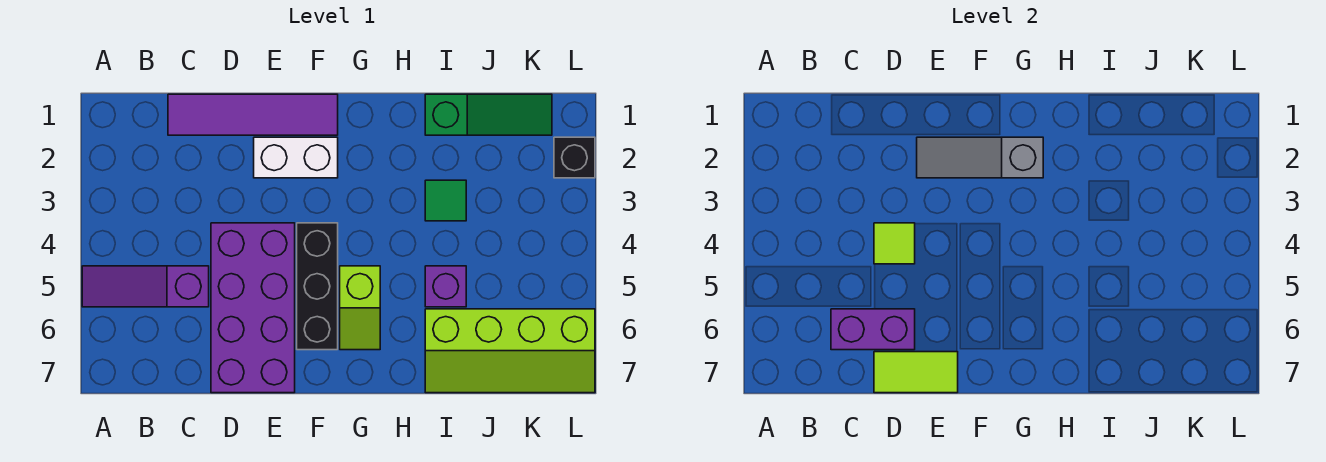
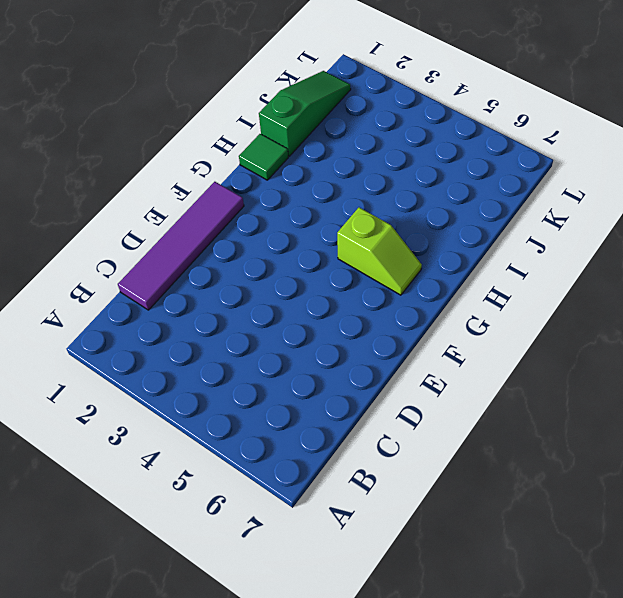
green 1x1 tile [239,134,288,180] -> green 1x1 tile moved to [425,180,466,221]
none -> purple 1x3 slope [82,266,209,307]
none -> purple 2x4 brick [211,223,295,393]
none -> white 1x2 brick [254,137,338,178]

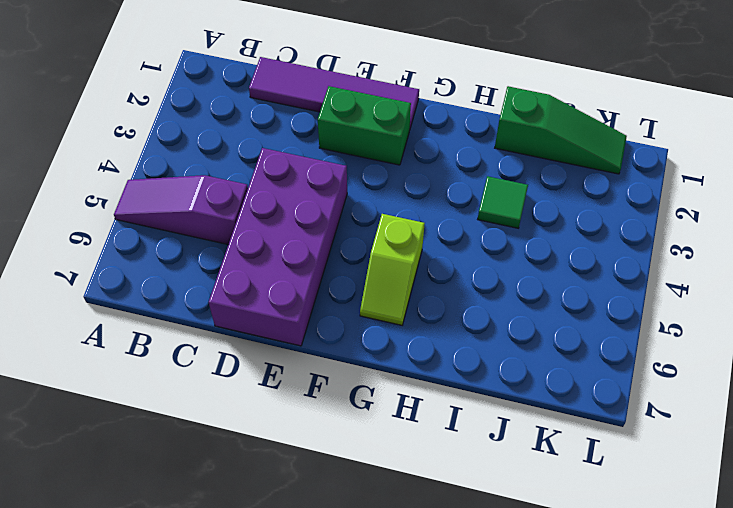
green 1x2 brick [318,86,411,165] -> white 1x2 brick [254,137,338,178]
none -> black 1x3 brick [297,223,338,350]
none -> purple 1x1 brick [425,266,466,307]
none -> lime 2x4 slope [425,309,595,393]

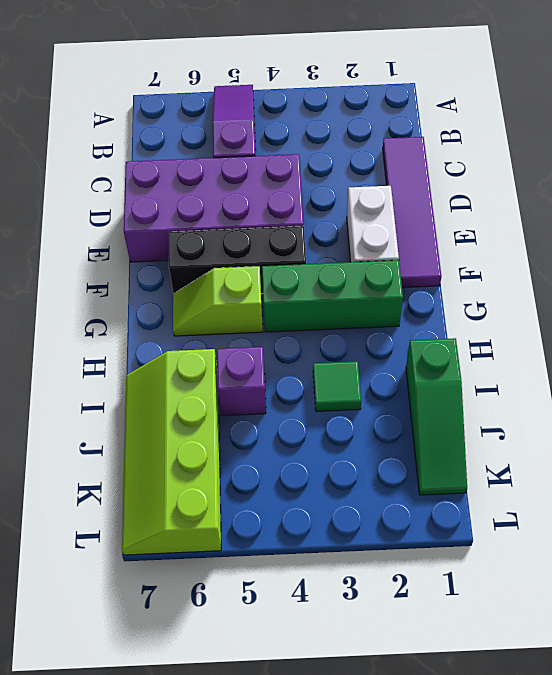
green 1x3 brick [262,260,403,332] -> none
none -> black 1x1 brick [554,137,595,178]
none -> purple 1x2 brick [831,309,915,350]
none -> lime 1x1 tile [874,223,915,264]

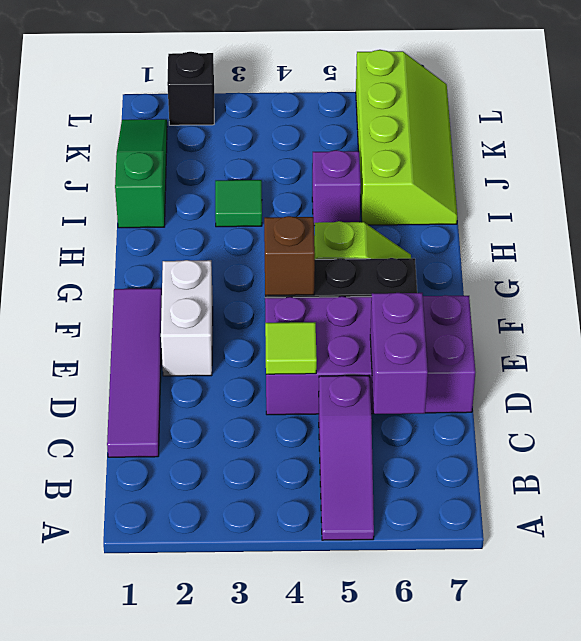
brown 1x1 brick [264,216,315,295] -> none
none -> lime 1x2 tile [874,352,958,393]
none -> grey 1x3 slope [917,137,1043,178]

